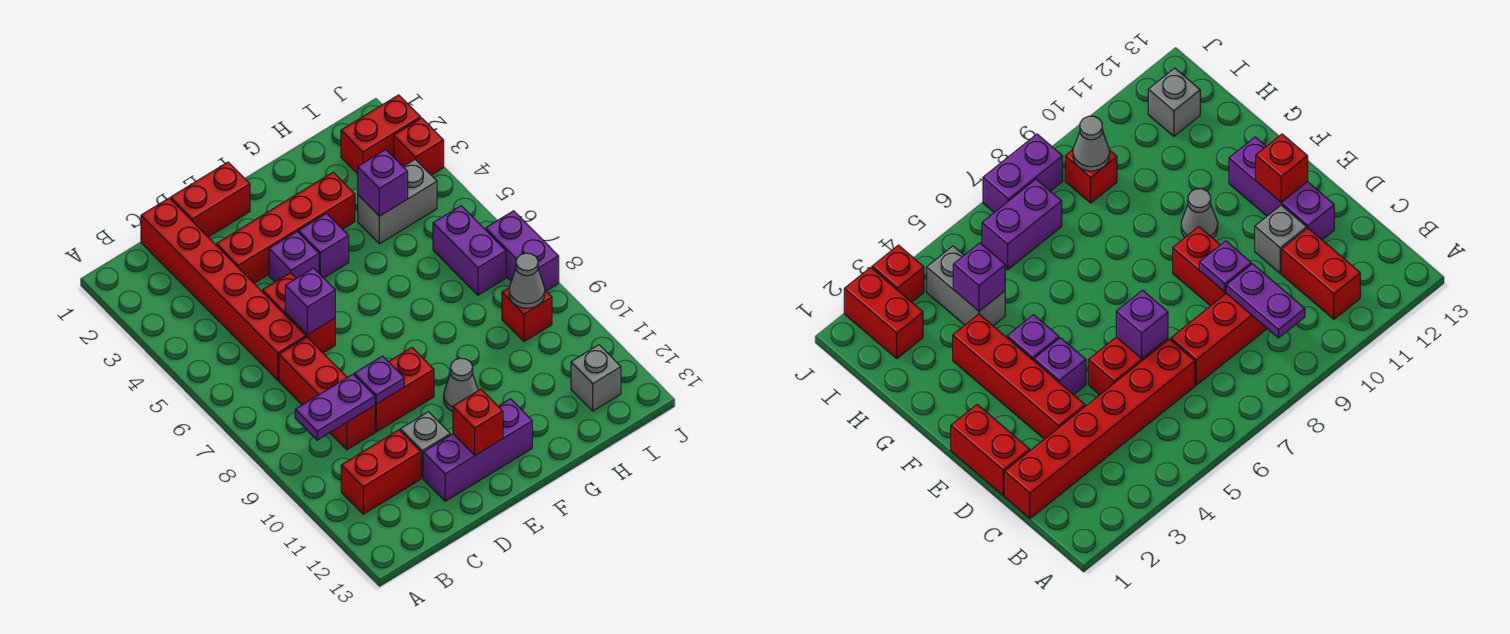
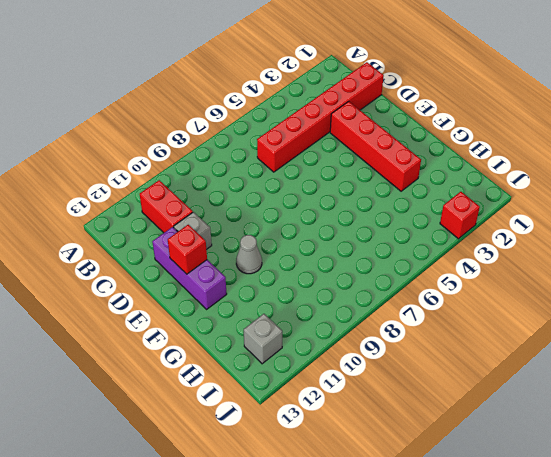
none -> red 1x3 brick [279,337,375,450]
none -> red 1x2 brick [171,162,250,237]
none -> red 1x2 brick [263,273,335,353]

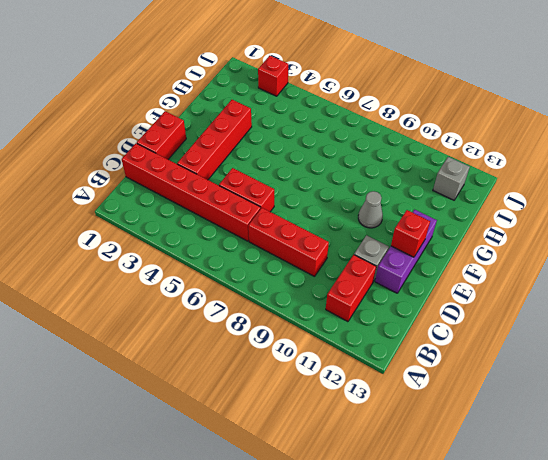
none -> red 1x2 brick [375,348,434,432]
none -> purple 1x1 brick [269,232,319,282]
none -> purple 1x1 brick [299,214,349,278]

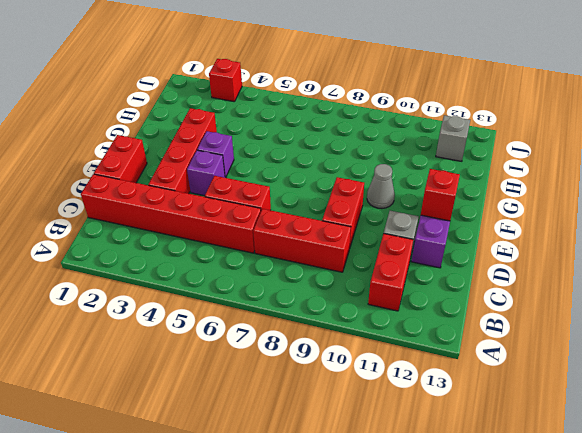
none -> grey 1x2 brick [358,160,437,244]
none -> red 1x2 brick [341,95,421,174]
none -> purple 1x2 brick [433,206,506,295]

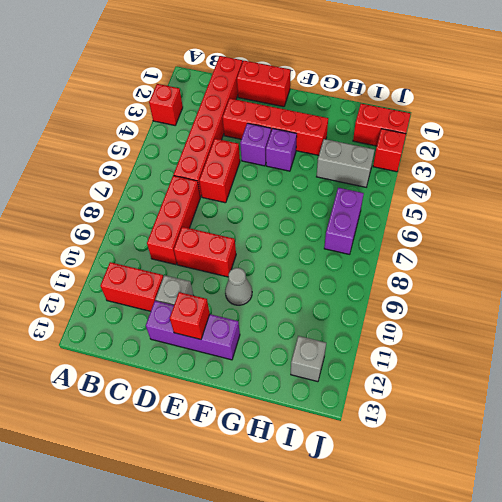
red 1x1 brick [149,84,183,125] -> red 1x1 brick moved to [502,288,552,341]
none -> purple 1x2 brick [486,211,559,291]
none -> purple 1x2 plate [295,374,375,440]
none -> purple 1x1 brick [285,268,335,335]

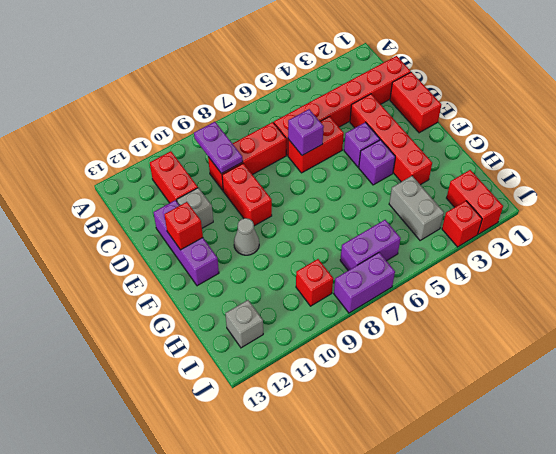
none -> purple 1x1 plate [354,356,404,404]
none -> purple 1x1 brick [358,150,408,216]
none -> grey 1x1 cone [509,253,545,308]

